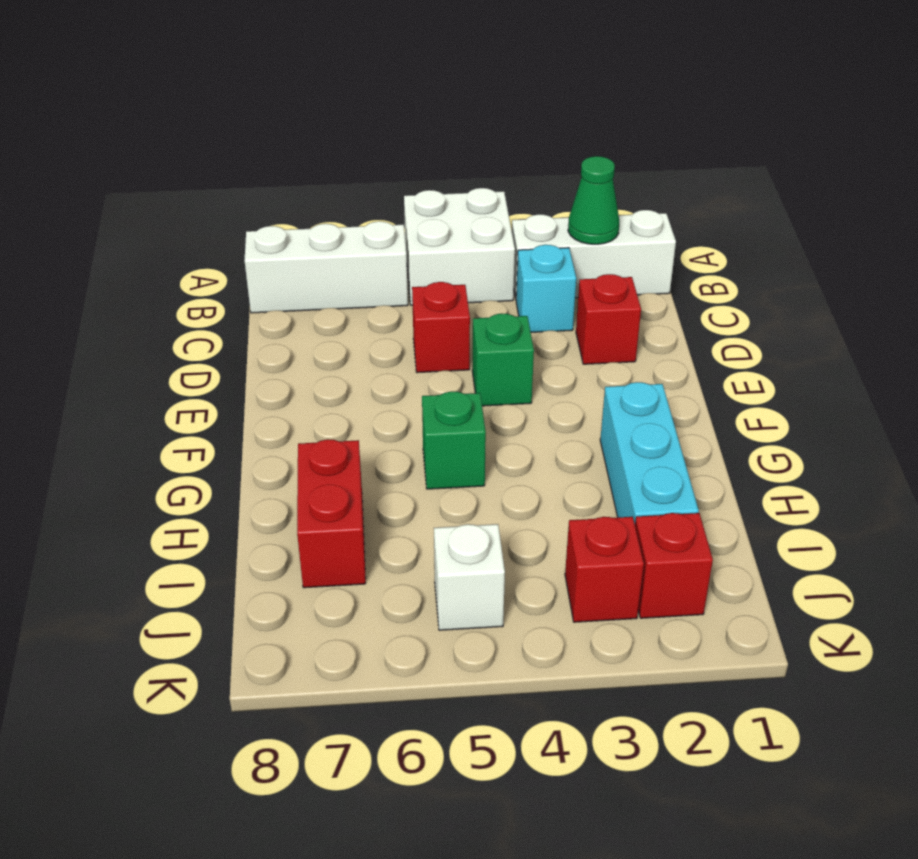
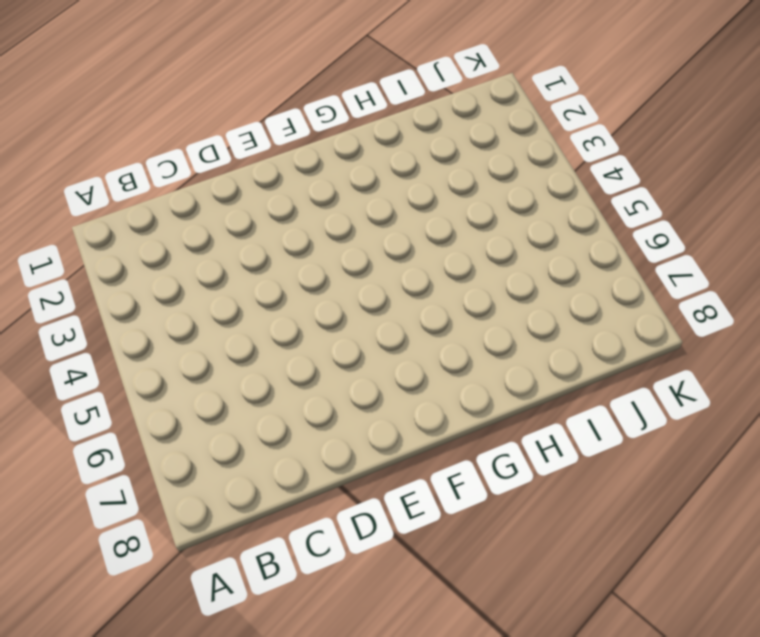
none -> white 2x2 brick [404,188,515,305]
none -> white 1x3 brick [512,210,676,298]
none -> white 1x3 brick [245,221,408,313]

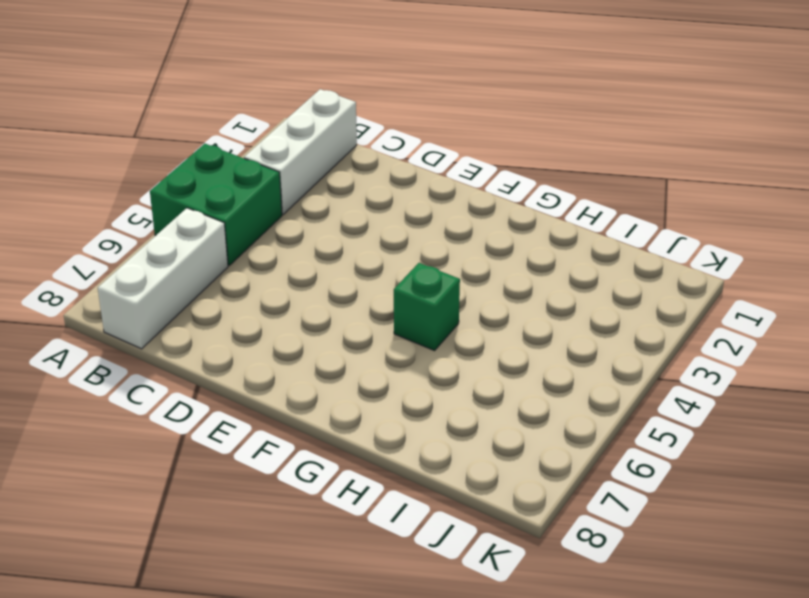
green 2x2 brick [150,144,282,265] -> white 2x2 brick [404,188,515,305]
none -> cyan 1x1 brick [516,245,576,332]
none -> red 1x1 brick [576,274,641,364]
none -> red 1x1 brick [412,282,470,373]

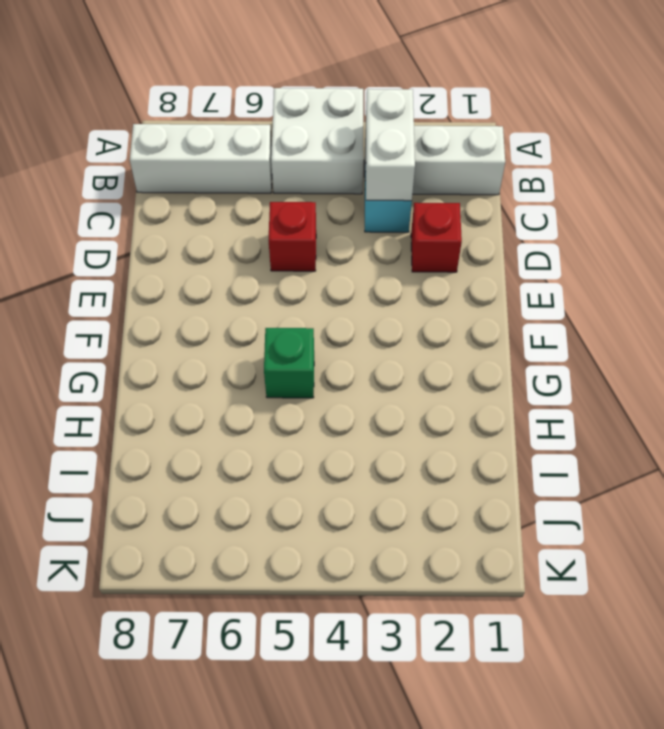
white 1x2 brick [366,89,415,201] -> none
none -> green 1x1 brick [472,313,534,406]
none -> cyan 1x3 brick [600,382,699,524]
none -> red 1x2 brick [297,439,366,588]

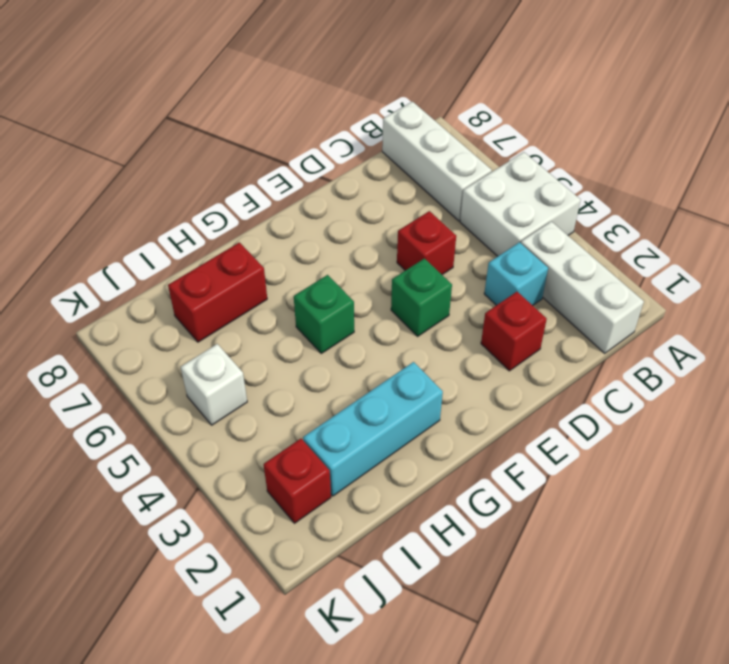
none -> red 1x1 brick [565,517,644,622]
none -> green 1x1 cone [568,156,619,244]

